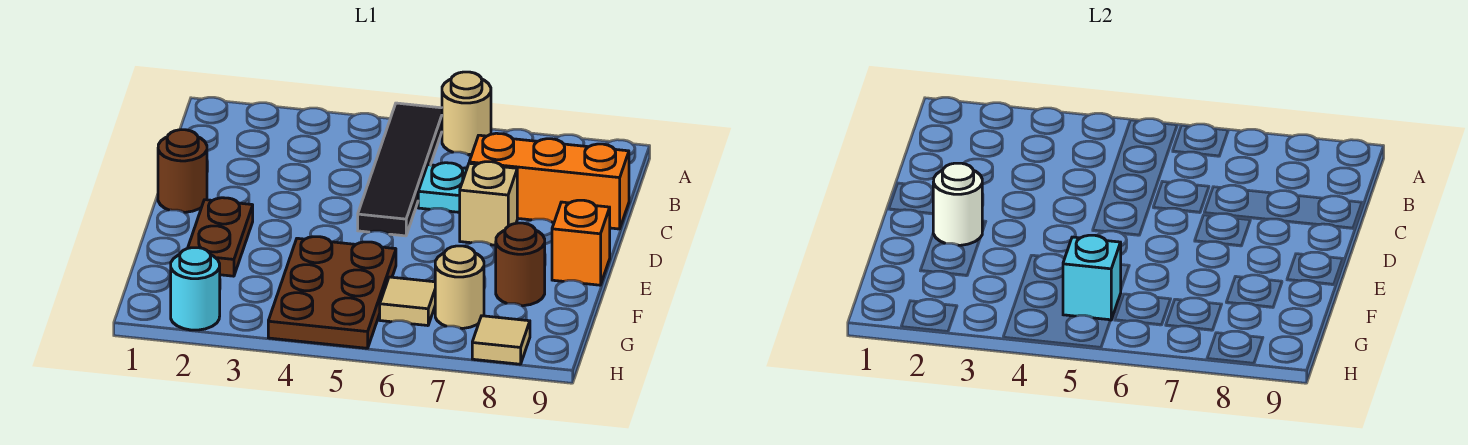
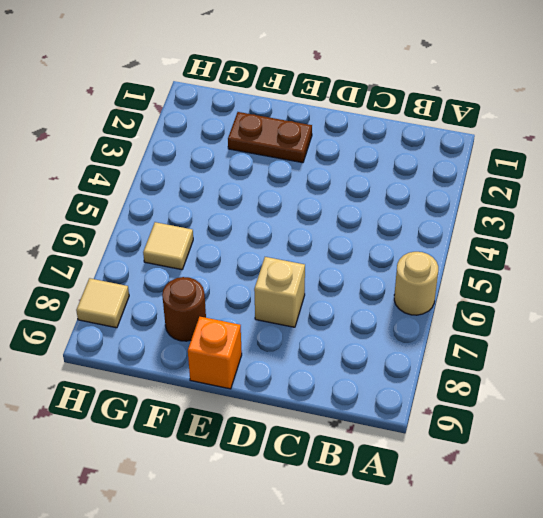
none -> black 1x4 tile [358,103,442,236]
none -> cyan 1x1 plate [418,163,467,212]
none -> orange 1x3 brick [469,133,629,229]

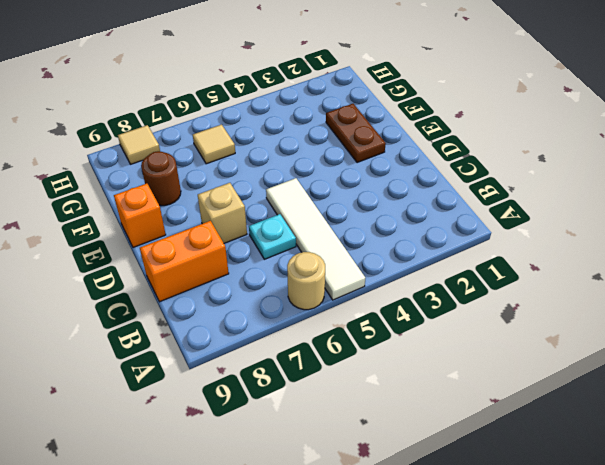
white 1x4 tile [266,178,365,300] -> black 1x4 tile [358,103,442,236]
orange 1x2 brick [140,221,229,302] -> orange 1x3 brick [469,133,629,229]
none -> brown 1x1 round brick [158,130,207,212]
none -> brown 2x3 plate [268,237,396,348]
none -> tan 1x1 round brick [435,246,484,329]

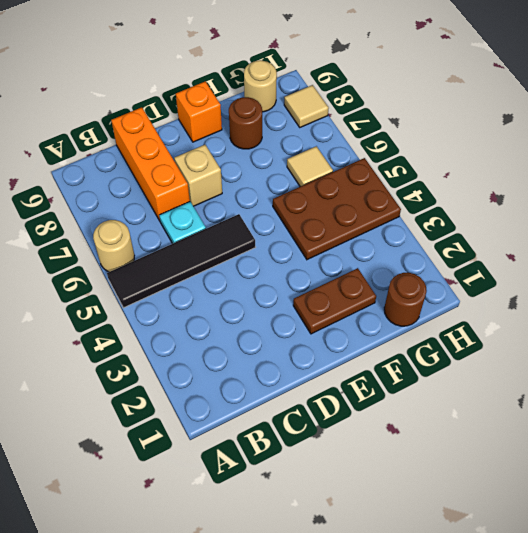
brown 1x1 round brick [384,273,427,326] -> brown 1x1 round brick moved to [158,130,207,212]
tan 1x1 round brick [244,60,277,112] -> tan 1x1 round brick moved to [435,246,484,329]
none -> cyan 1x1 round brick [171,248,220,330]
none -> white 1x1 round brick [933,163,982,245]
none -> cyan 1x1 brick [1063,235,1121,320]

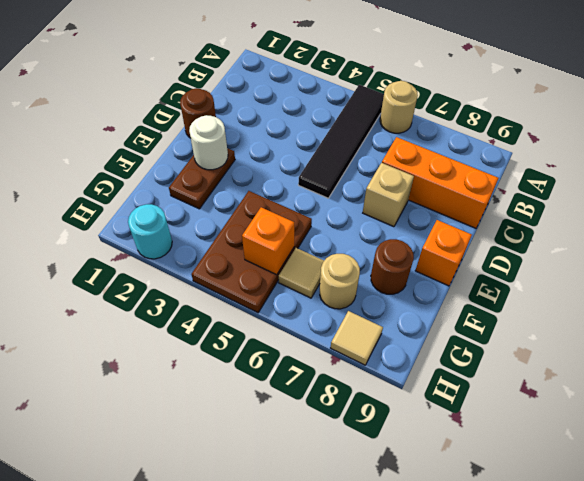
orange 1x1 brick [242,207,294,275] -> cyan 1x1 brick [1063,235,1121,320]
none -> cyan 1x1 plate [418,163,467,212]

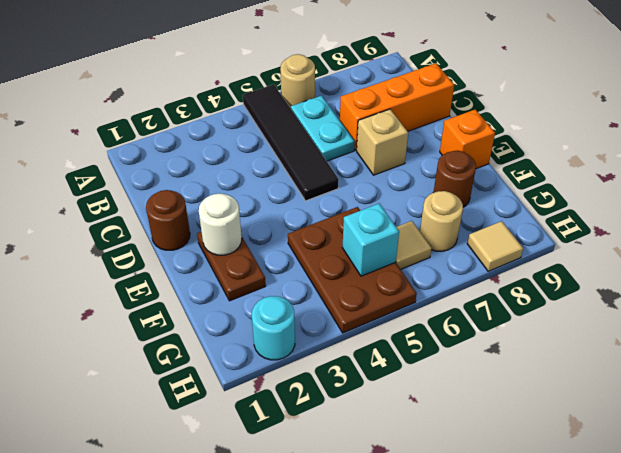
cyan 1x2 plate [291,96,355,161] -> cyan 1x1 plate [418,163,467,212]

